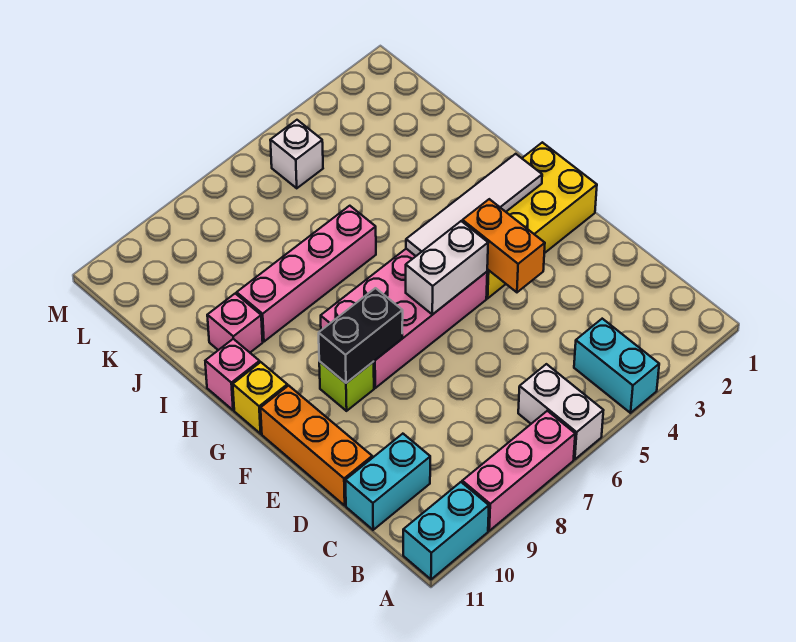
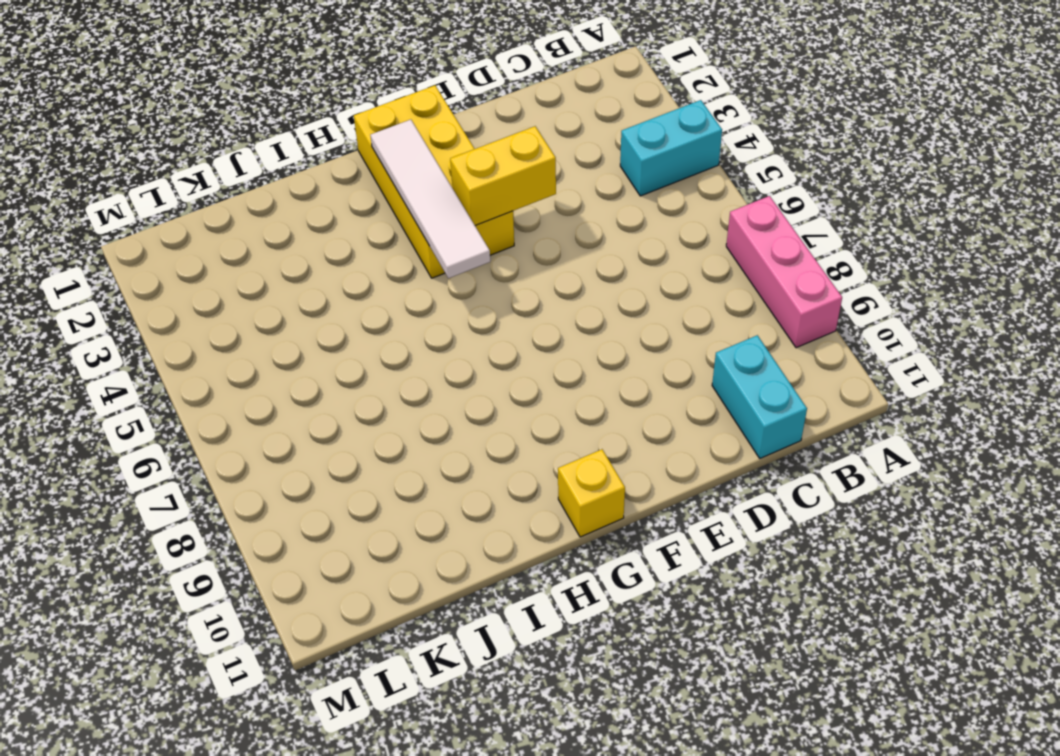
yellow 1x2 brick [450,126,556,226] -> orange 1x2 brick [462,199,545,292]
none -> white 1x2 brick [518,364,604,459]
none -> cyan 1x2 brick [403,482,489,579]
none -> orange 1x3 brick [261,386,372,505]

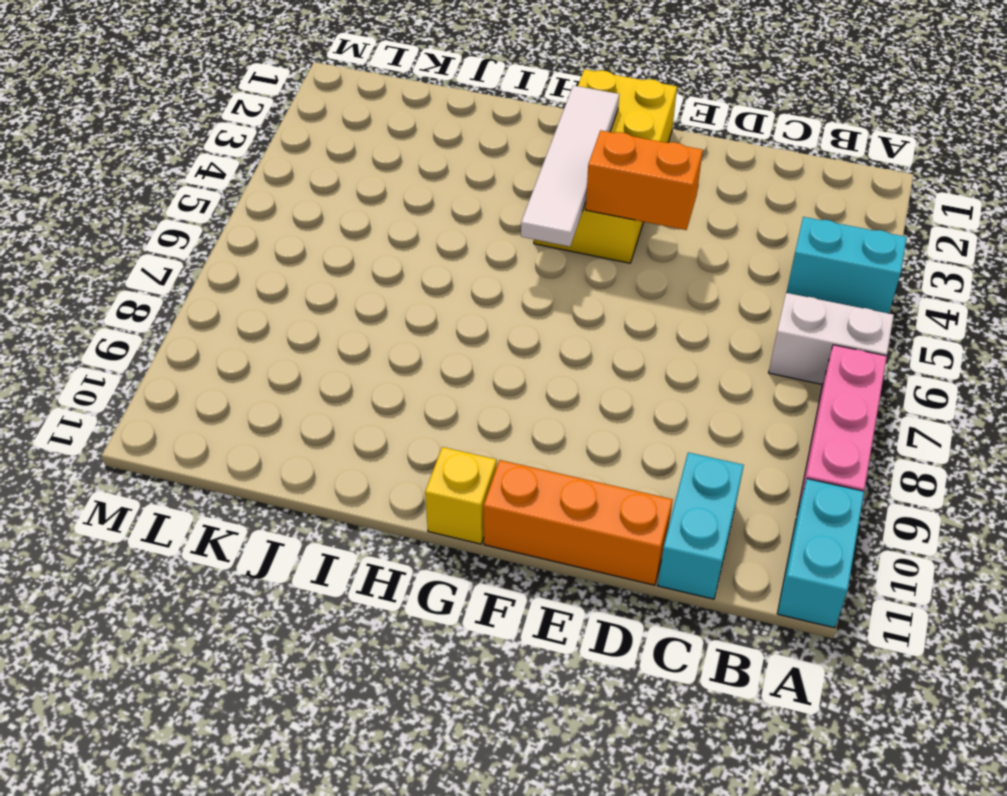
none -> pink 2x4 brick [321,249,487,388]
none -> lime 1x1 brick [319,361,374,411]
none -> pink 1x1 brick [205,339,260,410]

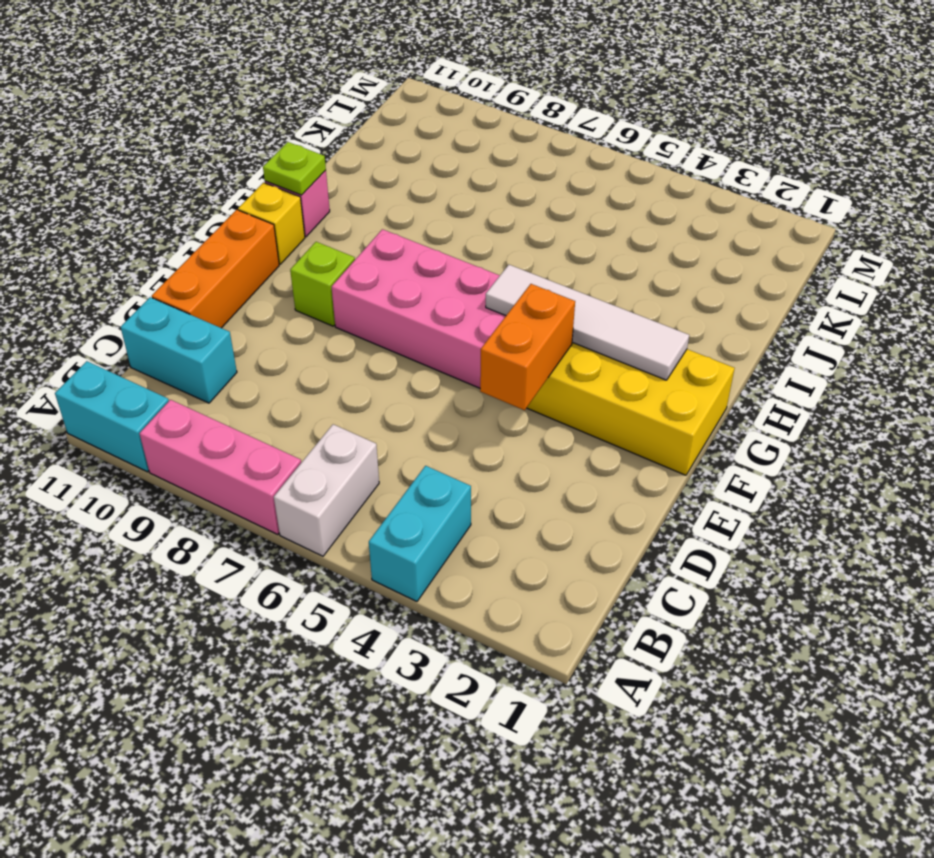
lime 1x1 plate [263,142,326,195] -> none
none -> pink 1x4 brick [237,206,376,342]
none -> pink 1x1 brick [207,293,263,352]
none -> white 1x1 brick [270,120,323,188]

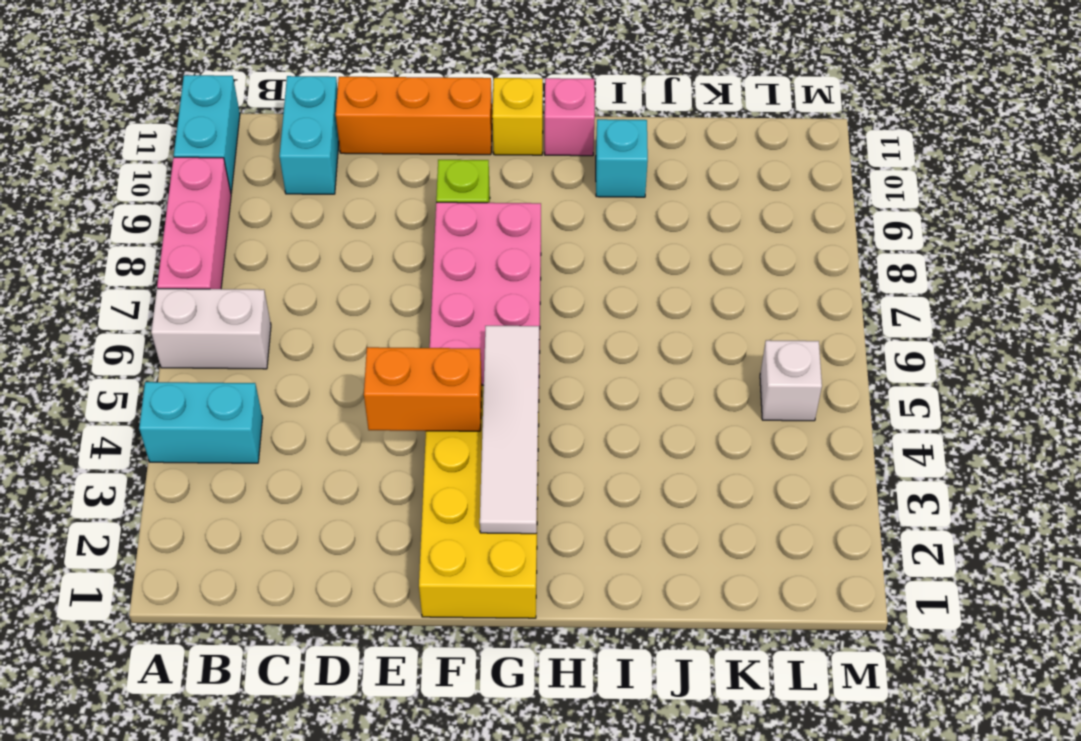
cyan 1x1 brick [596,119,648,197] -> pink 1x1 brick [207,293,263,352]
none -> pink 1x4 brick [237,206,376,342]
none -> white 1x2 brick [406,221,488,315]
none -> black 1x2 brick [319,288,403,383]

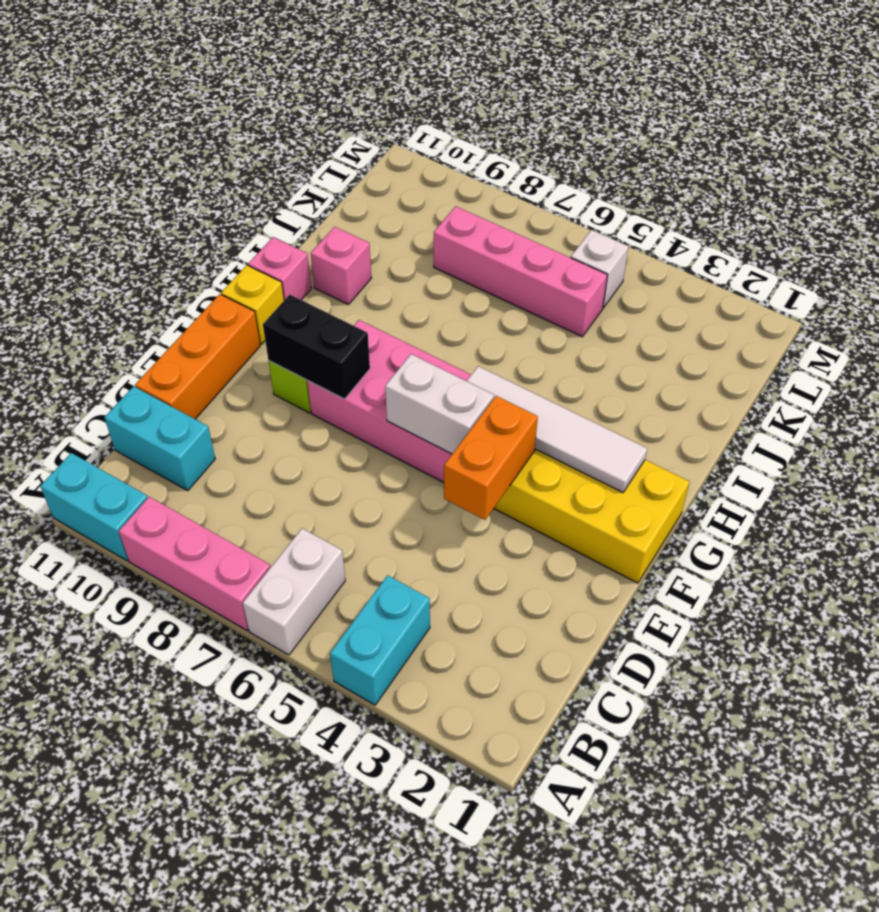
pink 1x4 brick [434,206,607,337] -> pink 1x4 brick moved to [237,206,376,342]

